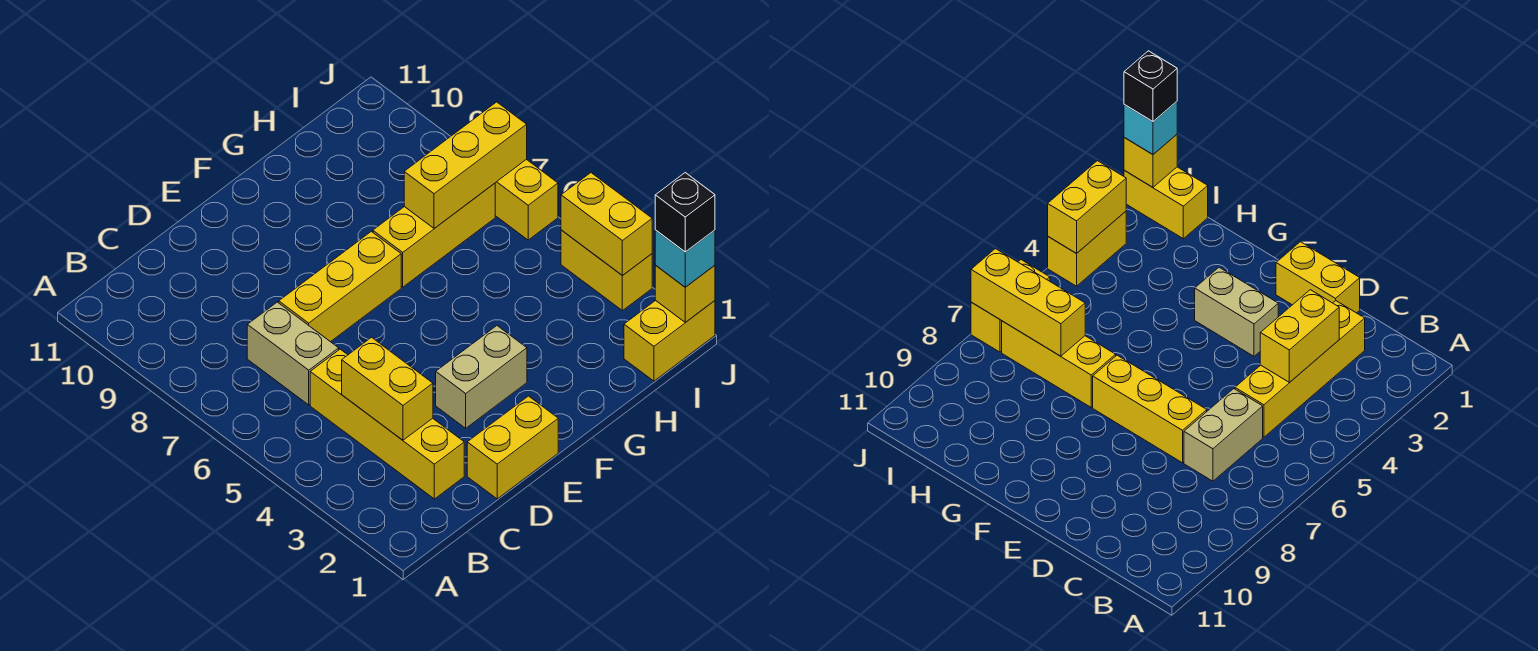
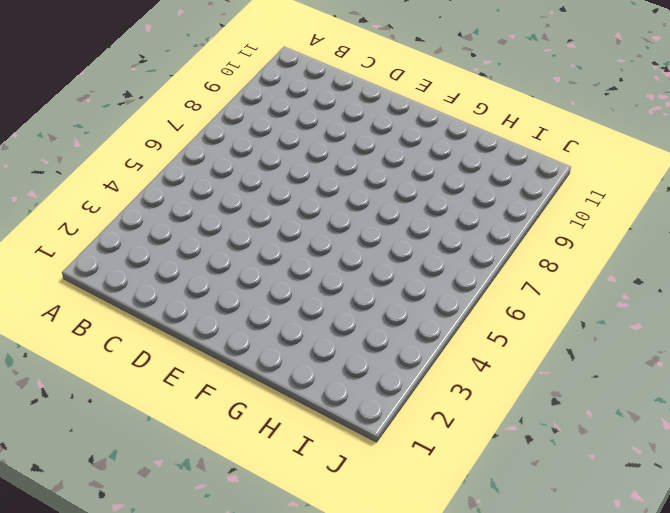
none -> yellow 1x4 brick [310,349,464,499]
none -> tan 1x2 brick [247,302,339,405]
none -> yellow 1x2 brick [467,396,558,499]

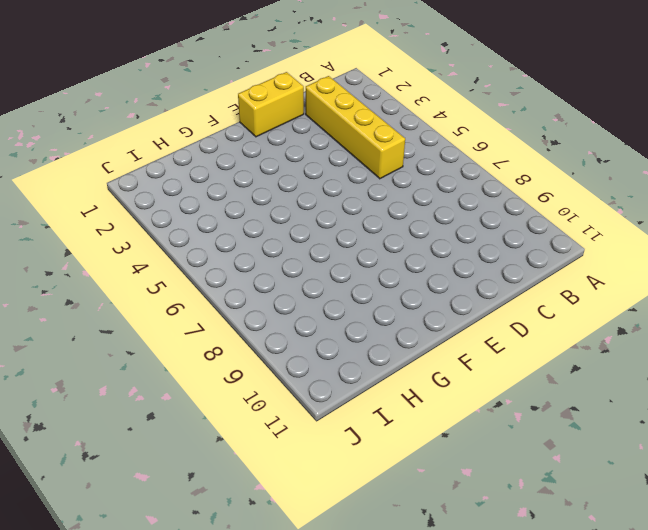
none -> tan 1x2 brick [247,302,339,405]
none -> yellow 1x3 brick [279,231,401,342]
none -> tan 1x2 brick [436,326,527,428]

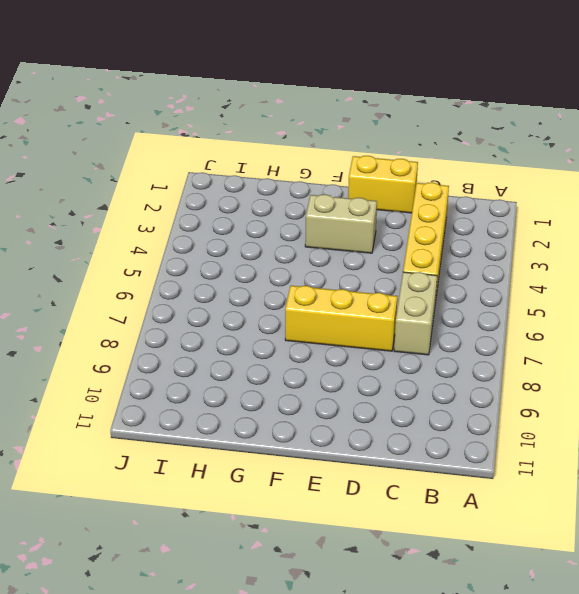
none -> yellow 1x3 brick [373,183,495,287]
none -> yellow 1x2 brick [624,300,715,381]
none -> yellow 1x2 brick [561,230,652,311]

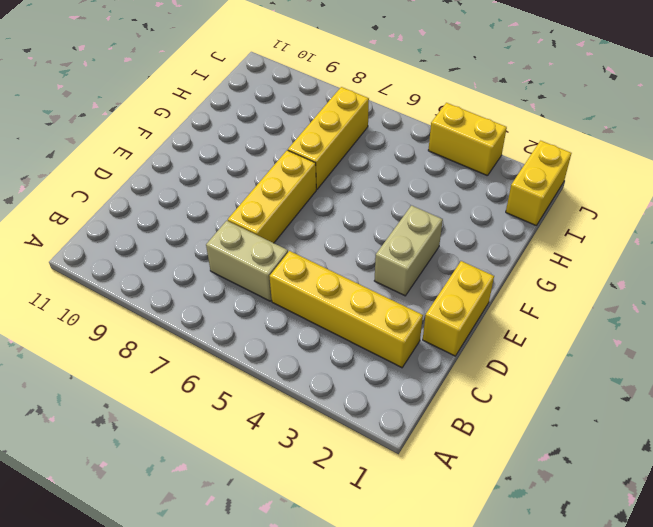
none -> yellow 1x2 brick [495,159,558,240]
none -> yellow 1x2 brick [342,337,433,440]
none -> yellow 1x3 brick [404,102,527,228]

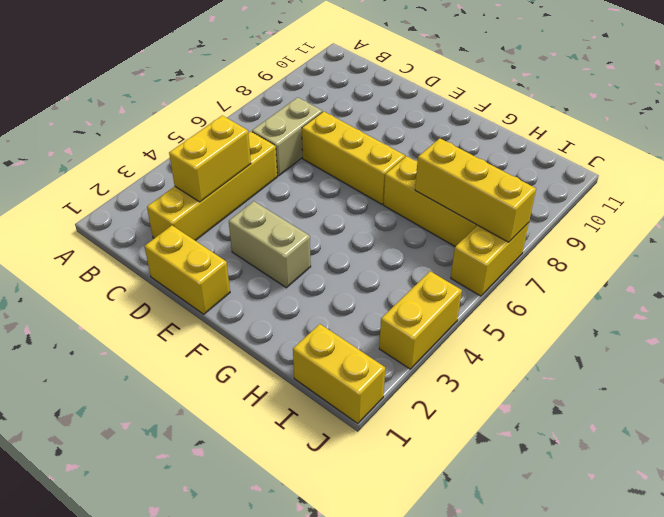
none -> yellow 1x1 brick [655,265,715,322]
none -> yellow 1x2 brick [561,173,652,276]
none -> cyan 1x1 brick [655,230,715,287]

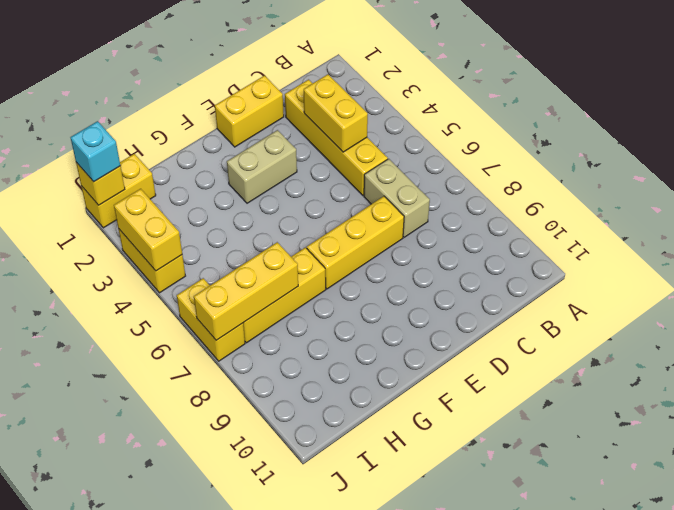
none -> black 1x1 brick [655,173,715,252]

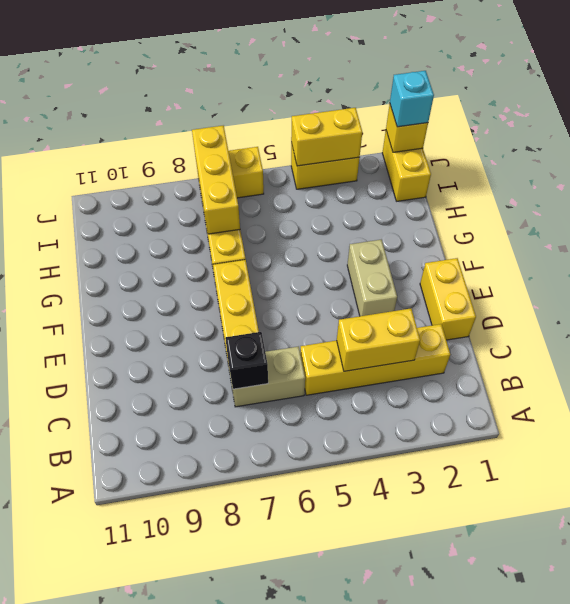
black 1x1 brick [225,332,268,389] -> black 1x1 brick moved to [655,173,715,252]

